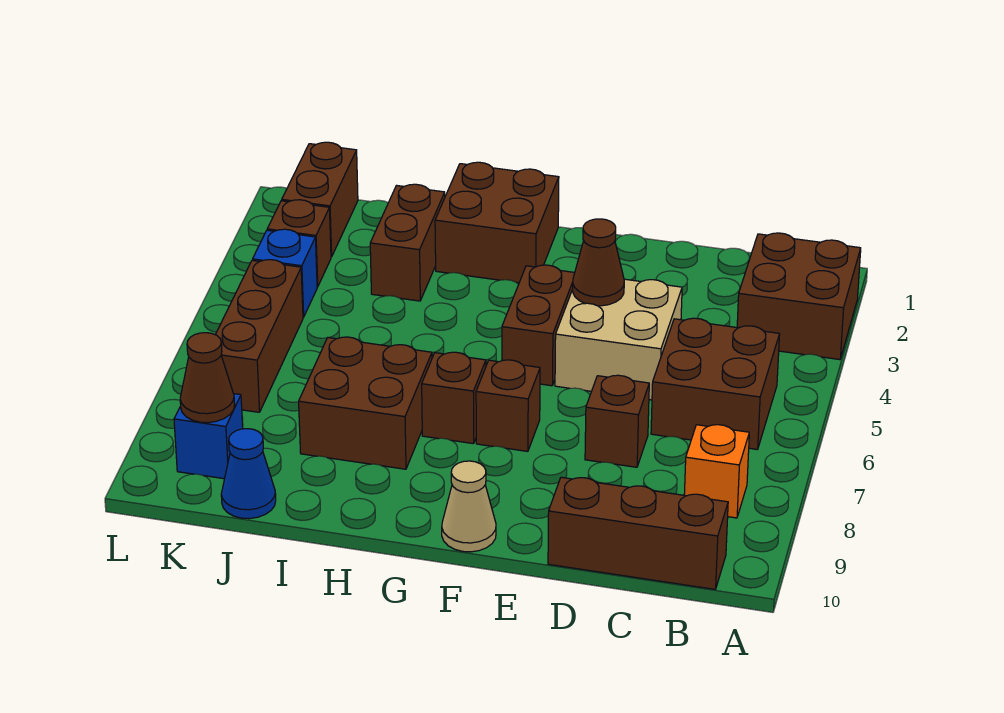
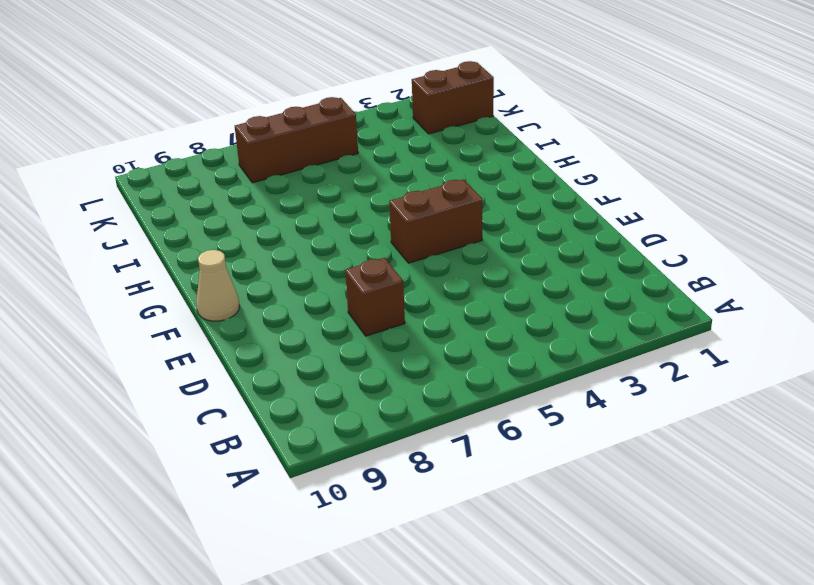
none -> brown 2x2 brick [737,233,861,360]
none -> brown 2x2 brick [651,318,780,450]
none -> orange 1x1 brick [684,425,749,518]

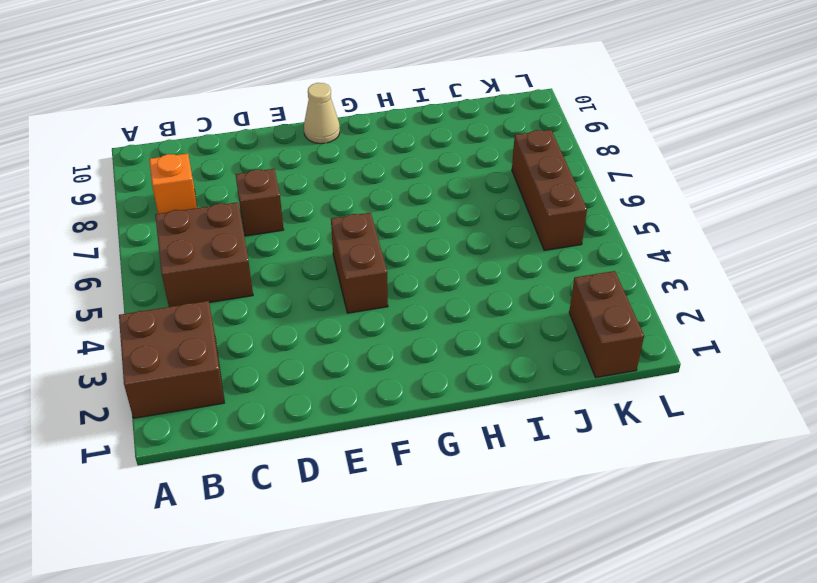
none -> brown 1x3 brick [548,477,728,589]
none -> tan 2x2 brick [555,279,682,400]
none -> brown 1x1 brick [476,360,540,451]

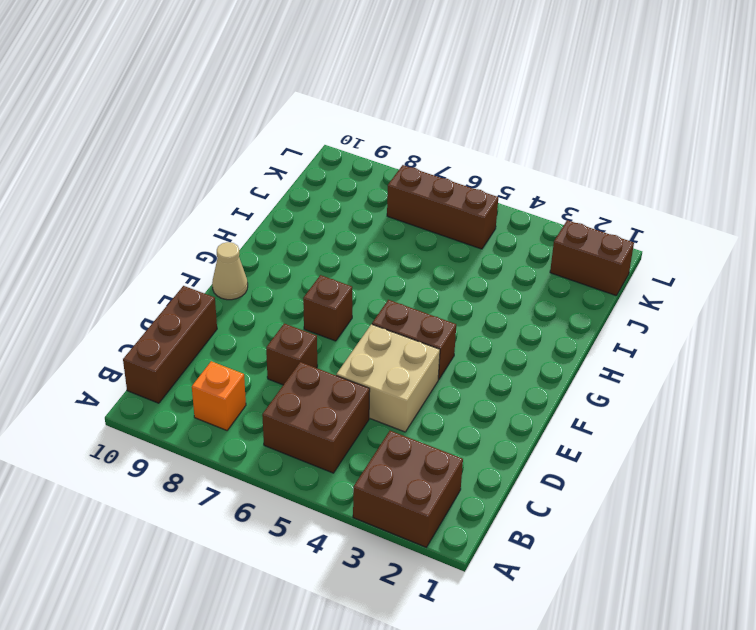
none -> brown 2x2 brick [435,162,559,283]
none -> brown 1x1 brick [422,352,486,444]
none -> brown 2x2 brick [299,337,432,469]

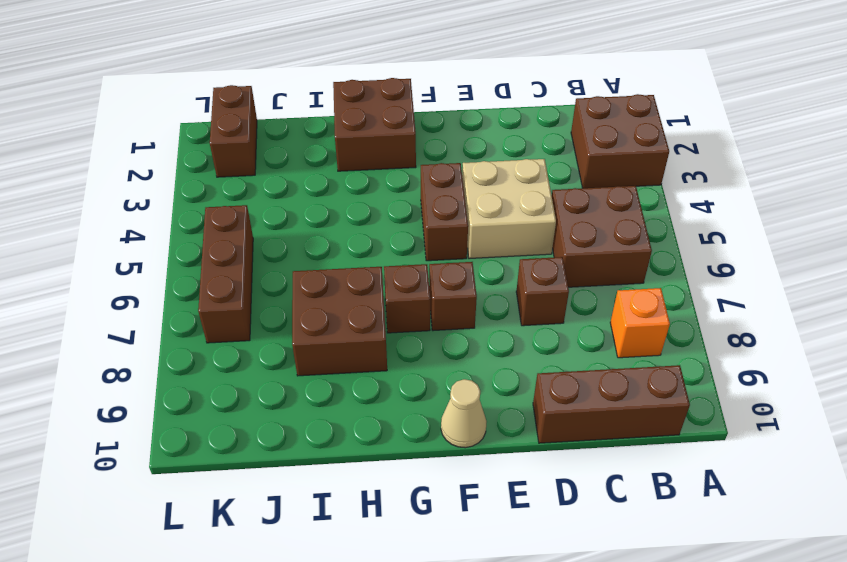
none -> brown 1x2 brick [370,184,445,301]
none -> blue 1x1 cone [221,429,276,519]
none -> brown 1x1 brick [267,200,331,287]

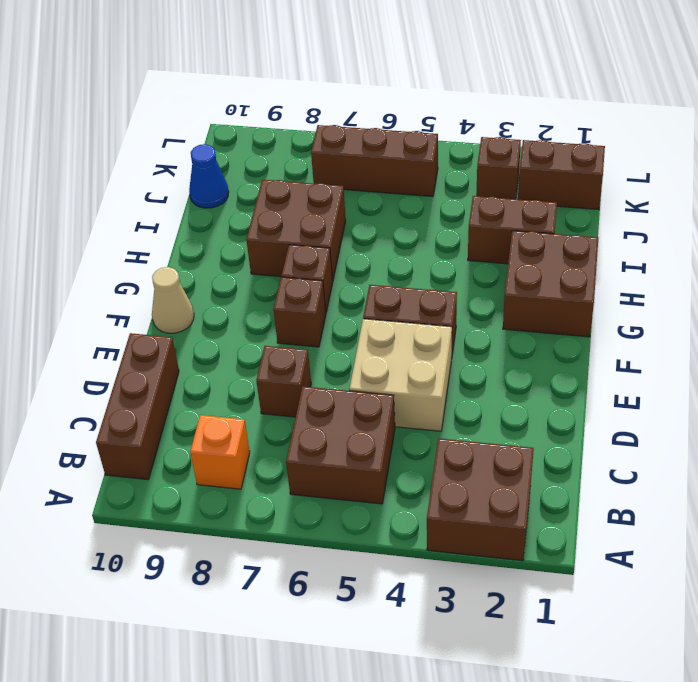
none -> blue 1x1 brick [253,229,317,317]
none -> blue 1x1 brick [174,394,243,479]
none -> brown 1x1 cone [573,219,624,306]

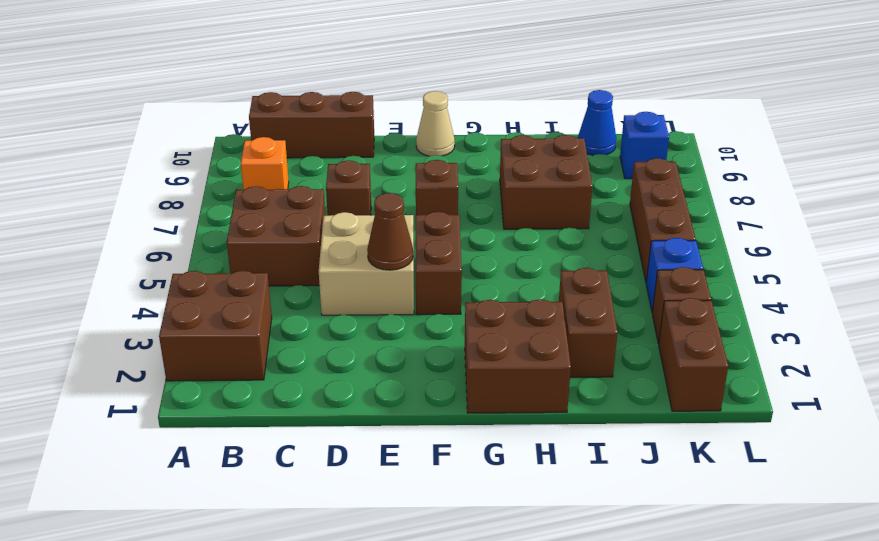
none -> brown 1x1 brick [422,352,486,444]
none -> brown 1x1 cone [180,333,235,423]

